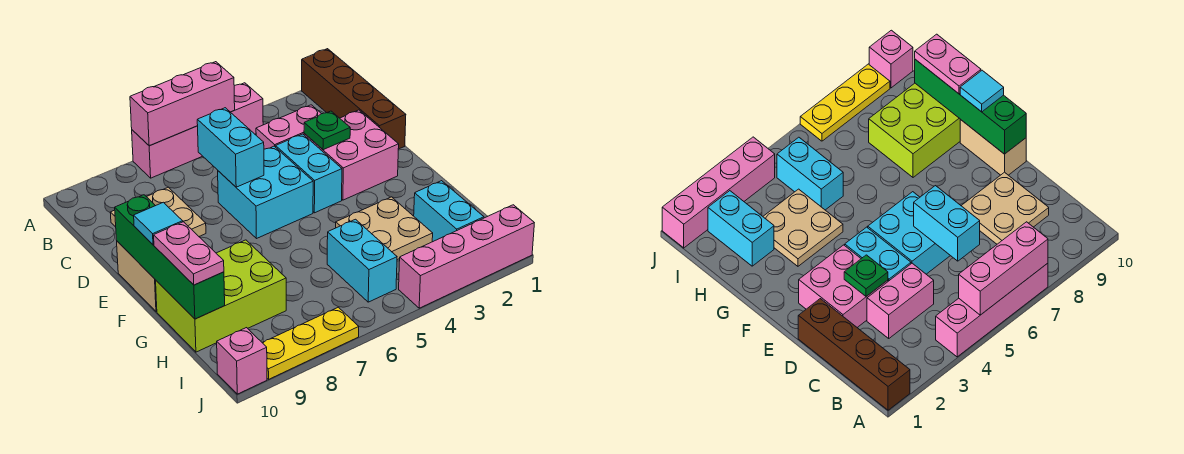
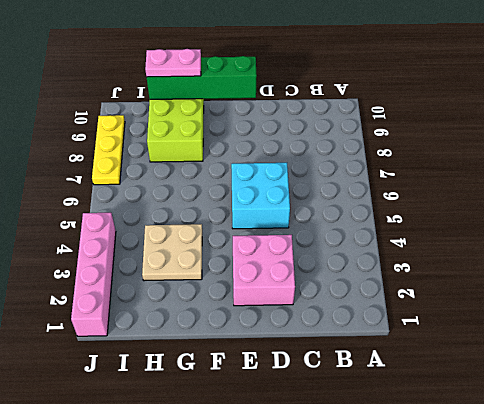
none -> brown 1x4 brick [302,49,406,149]
none -> pink 1x4 brick [132,83,263,178]
none -> pink 1x2 brick [256,105,321,149]

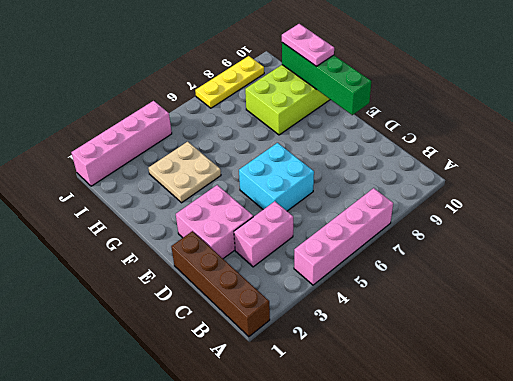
none -> tan 2x2 plate [110,187,206,236]
none -> cyan 1x2 brick [276,134,342,213]
none -> tan 1x2 brick [117,241,157,312]

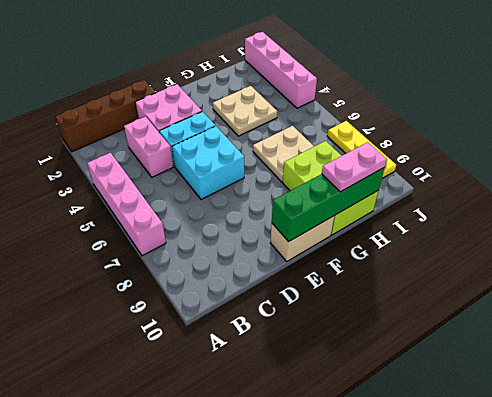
tan 2x2 plate [253,126,314,182] -> tan 2x2 plate moved to [110,187,206,236]
none -> cyan 1x2 brick [414,181,484,242]
none -> cyan 1x2 brick [327,219,397,302]
none -> pink 1x1 brick [217,328,267,394]

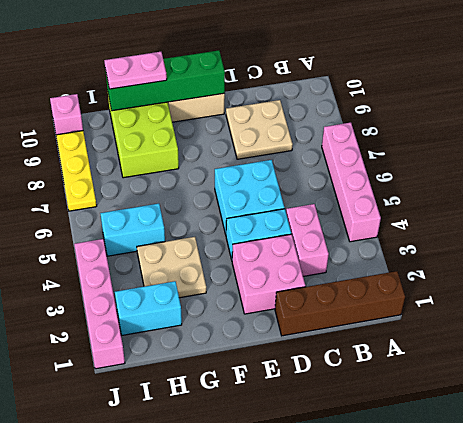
none -> pink 1x3 brick [130,62,235,146]
none -> cyan 1x2 brick [197,108,264,187]
none -> green 1x1 plate [304,111,350,150]

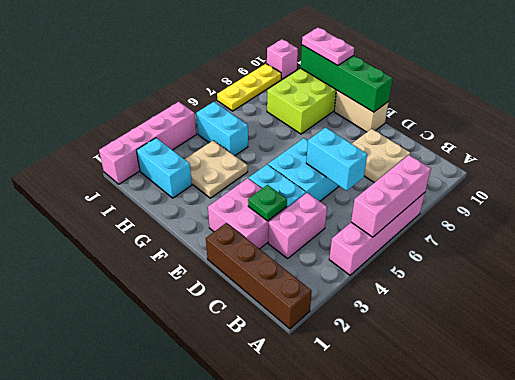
none -> cyan 1x1 tile [134,202,183,245]

